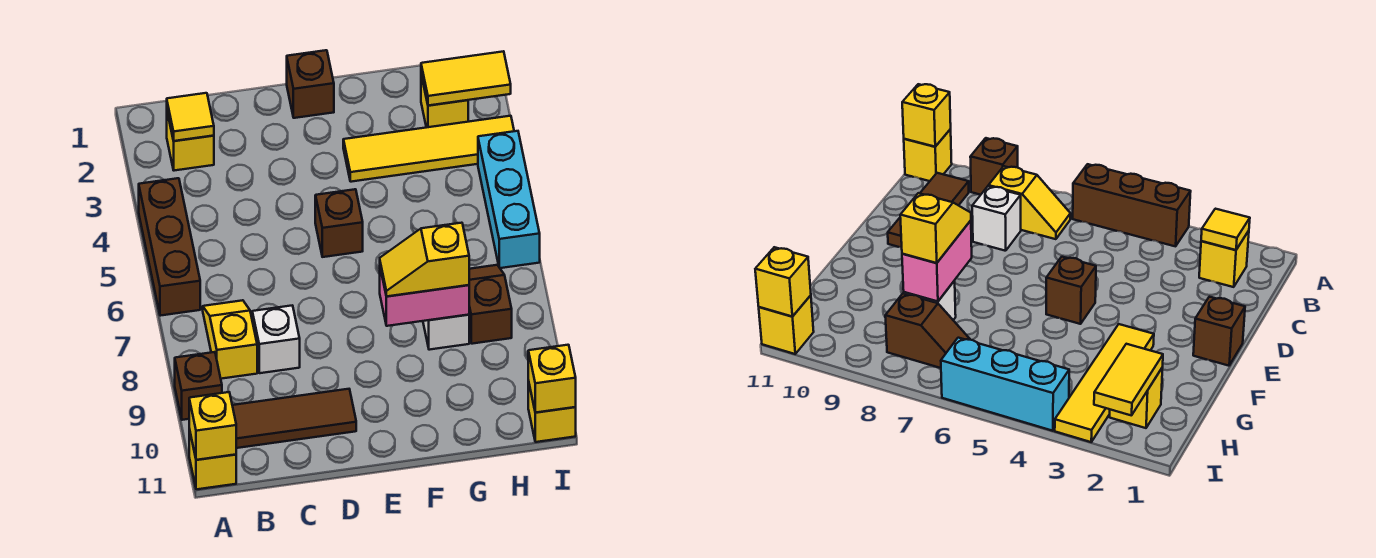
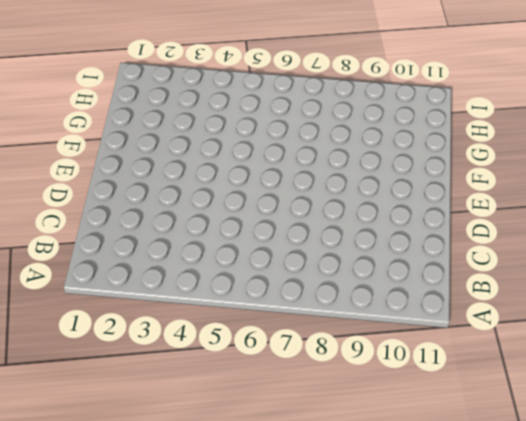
none -> brown 1x3 brick [139,178,200,316]
none -> brown 1x1 brick [175,352,222,420]
none -> yellow 1x1 brick [189,429,236,489]

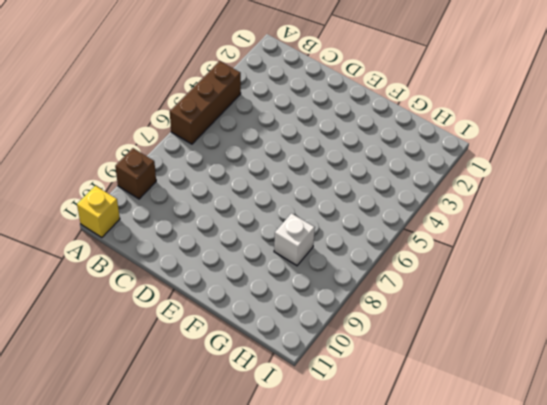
none -> yellow 1x1 brick [167,112,214,171]
none -> yellow 1x2 slope [203,300,257,379]
none -> brown 1x3 tile [232,389,356,448]

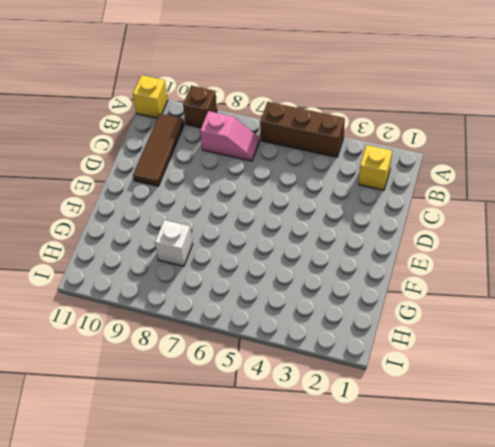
pink 1x2 slope [200,111,260,161] -> yellow 1x2 slope [203,300,257,379]
none -> white 1x1 brick [252,306,300,373]
none -> brown 1x1 brick [287,50,334,118]
none -> brown 1x1 brick [315,189,363,257]

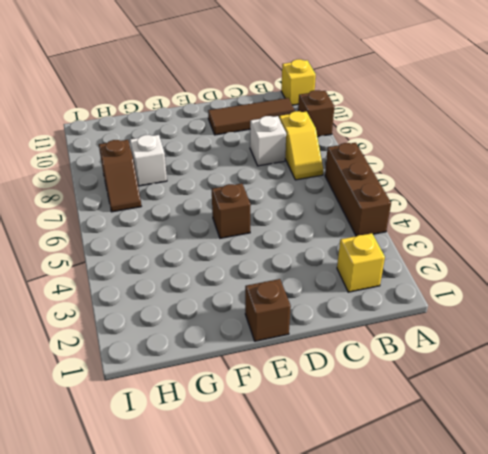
none -> yellow 1x4 tile [343,116,514,182]
none -> yellow 1x1 brick [421,75,468,127]
none -> cyan 1x3 brick [478,131,540,268]

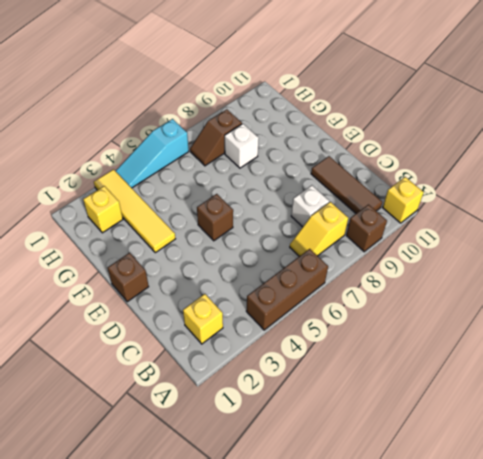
cyan 1x3 slope [116,119,189,188] -> cyan 1x3 brick [478,131,540,268]
none -> yellow 1x1 brick [528,381,576,442]
none -> yellow 1x1 brick [189,392,236,460]
none -> yellow 1x1 tile [167,93,214,141]

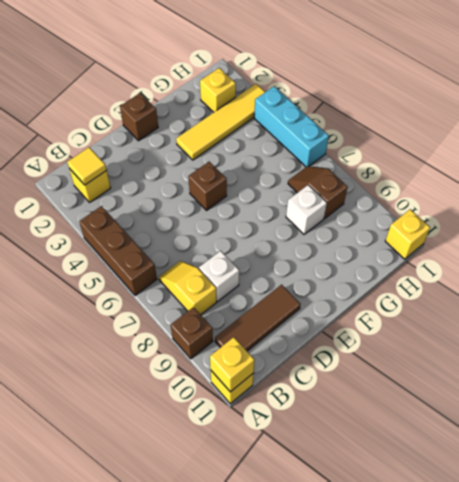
none -> pink 1x2 brick [380,268,469,326]
none -> yellow 1x2 tile [421,51,511,106]
none -> yellow 1x1 brick [528,345,576,413]

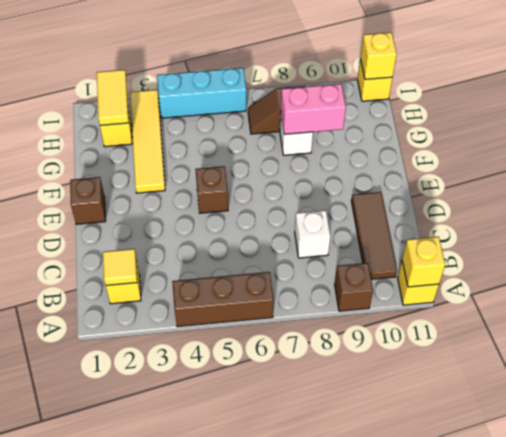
pink 1x2 brick [281,84,346,134] -> pink 1x2 brick turned to [380,268,469,326]
none -> yellow 1x2 slope [203,300,257,379]
none -> yellow 1x2 slope [380,223,469,297]

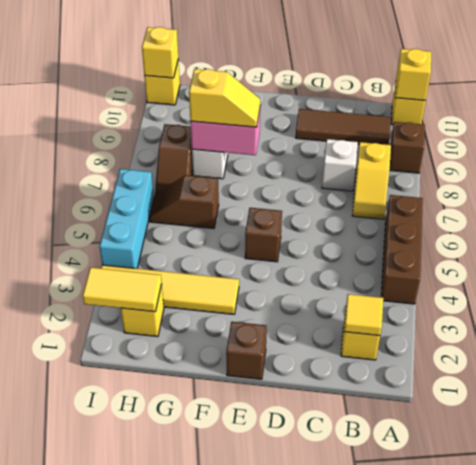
brown 1x2 slope [149,175,219,229] -> none

